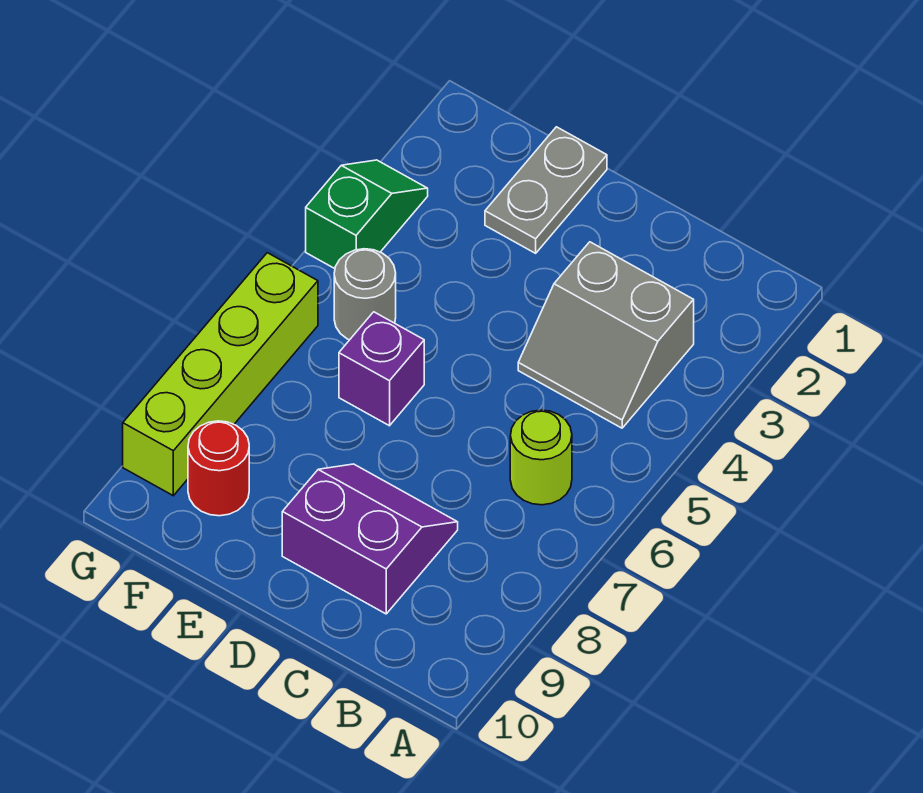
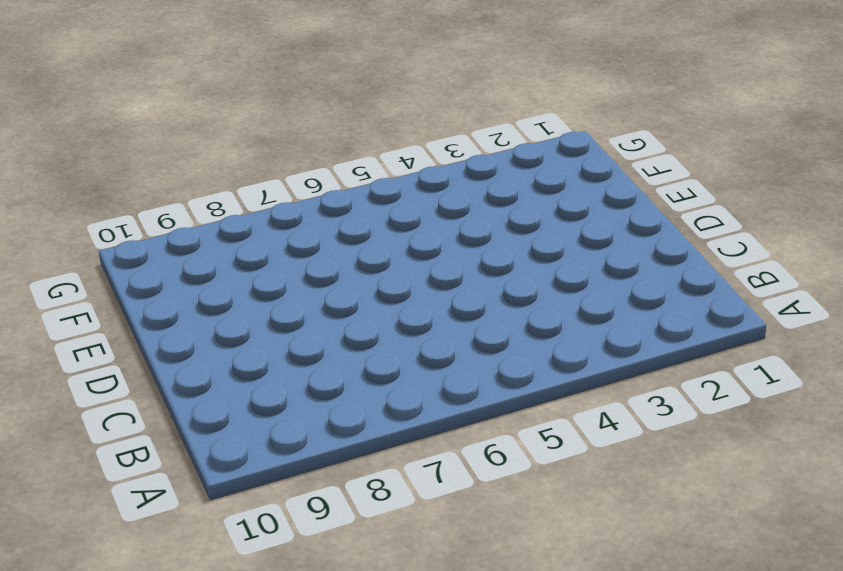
none -> grey 2x2 slope [518,242,694,428]
none -> lime 1x1 round brick [510,410,572,505]

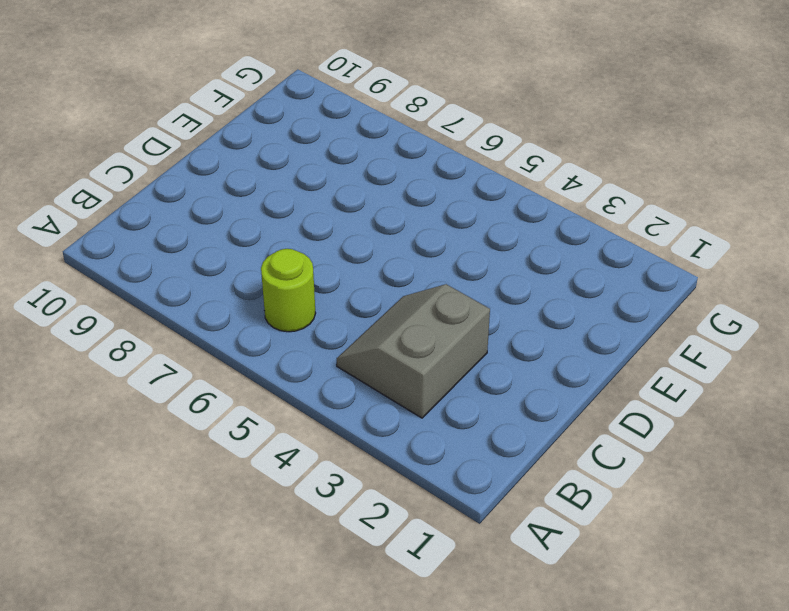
none -> purple 2x2 slope [282,464,458,614]
none -> grey 1x2 plate [485,127,607,253]

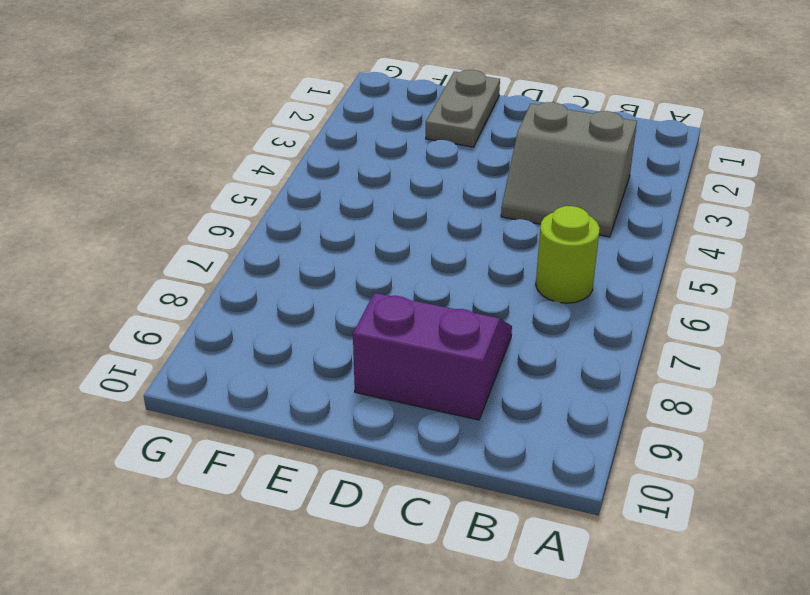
none -> purple 1x1 brick [339,312,424,426]
none -> grey 1x1 round brick [334,249,396,340]

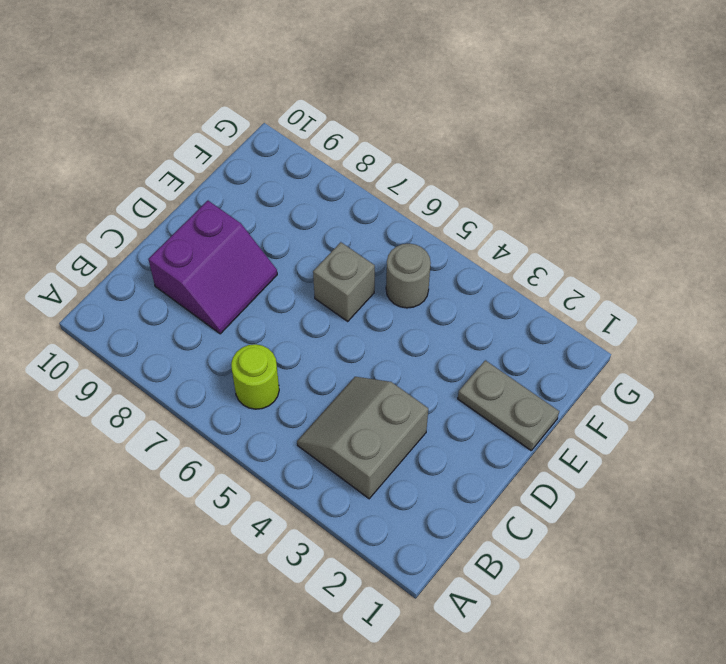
grey 1x1 brick [313,242,375,321] -> purple 1x1 brick [339,312,424,426]
none -> red 1x1 round brick [188,421,249,516]
none -> green 1x2 slope [306,160,428,269]

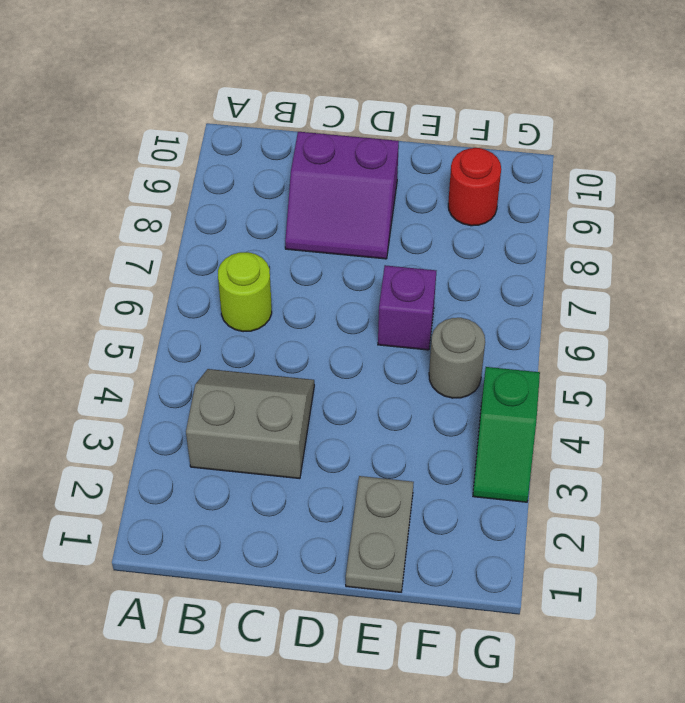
none -> lime 1x4 brick [123,253,318,496]

